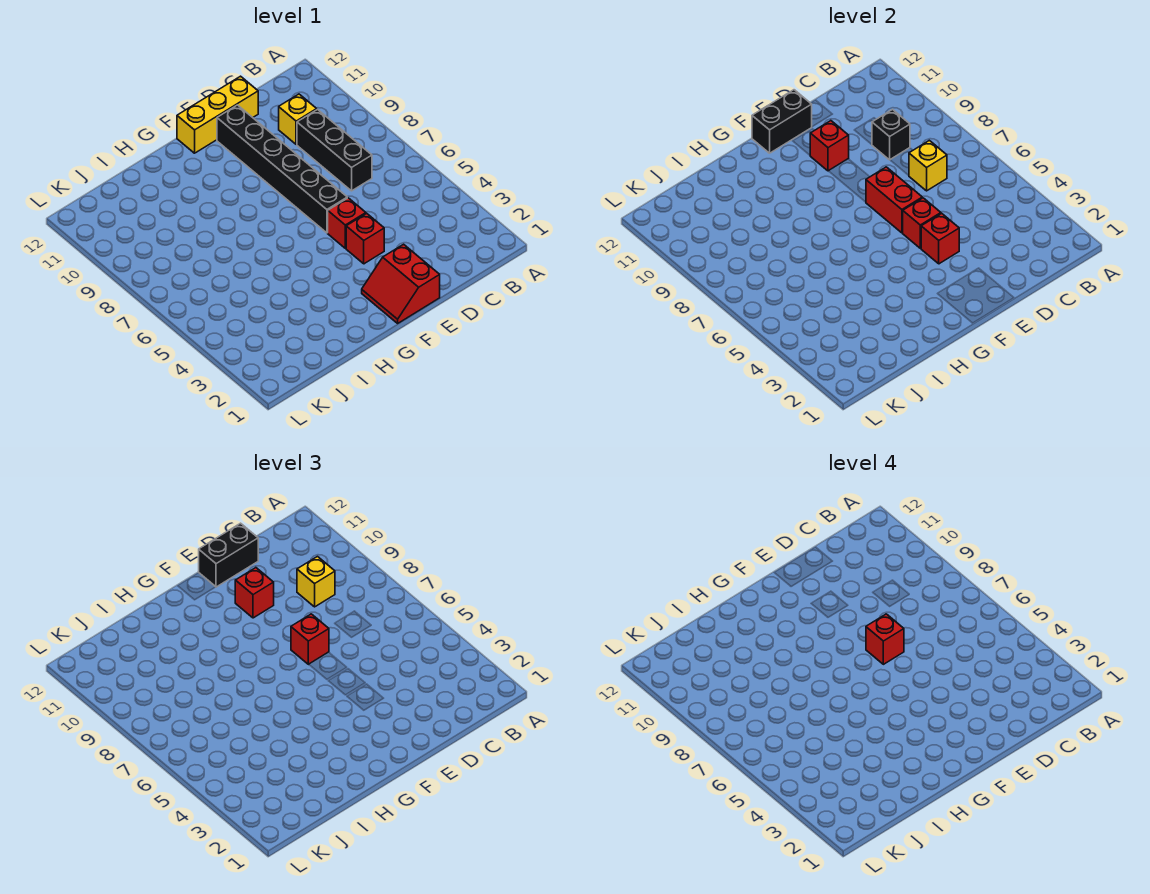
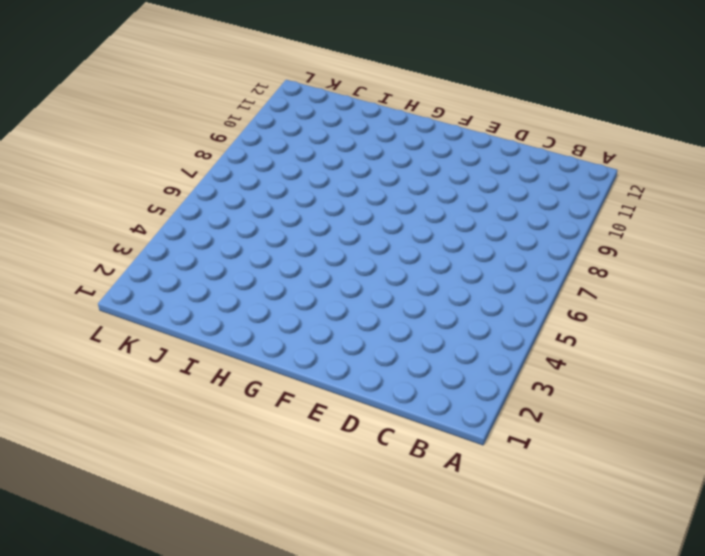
none -> black 1x3 brick [297,110,372,191]
none -> yellow 1x1 brick [279,94,317,144]
none -> yellow 1x3 brick [177,76,258,153]

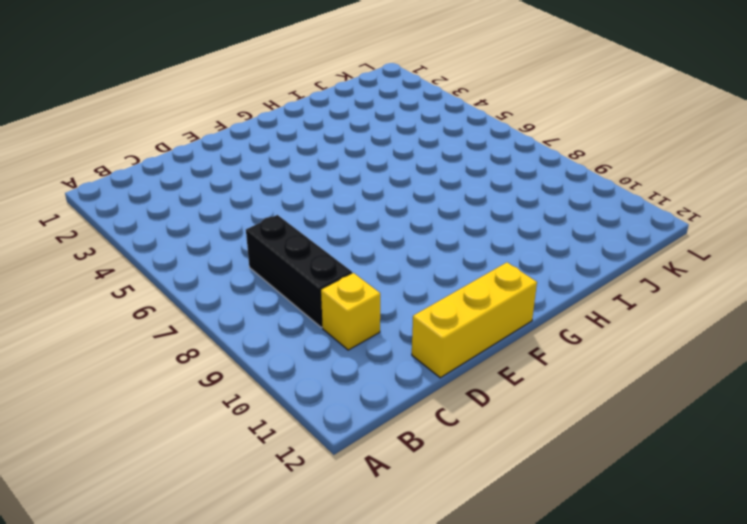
none -> red 2x2 slope [362,244,440,323]
none -> red 1x1 brick [346,213,384,264]
none -> red 1x1 brick [328,198,366,248]

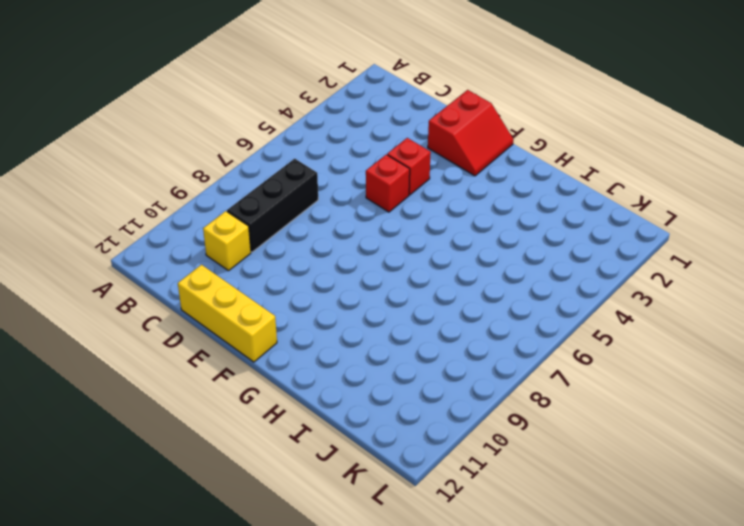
none -> black 1x6 brick [217,105,347,233]
none -> yellow 1x1 brick [909,140,947,191]
none -> black 1x1 brick [872,110,910,160]

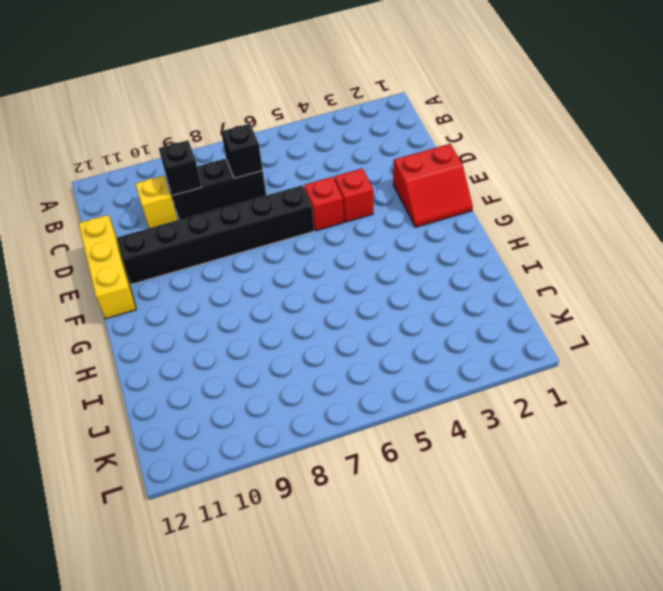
black 1x1 brick [221,124,263,178] -> yellow 1x1 brick [909,140,947,191]
none -> red 1x1 brick [921,213,959,264]
none -> red 1x1 brick [903,198,941,248]
none -> red 1x2 brick [866,167,922,233]

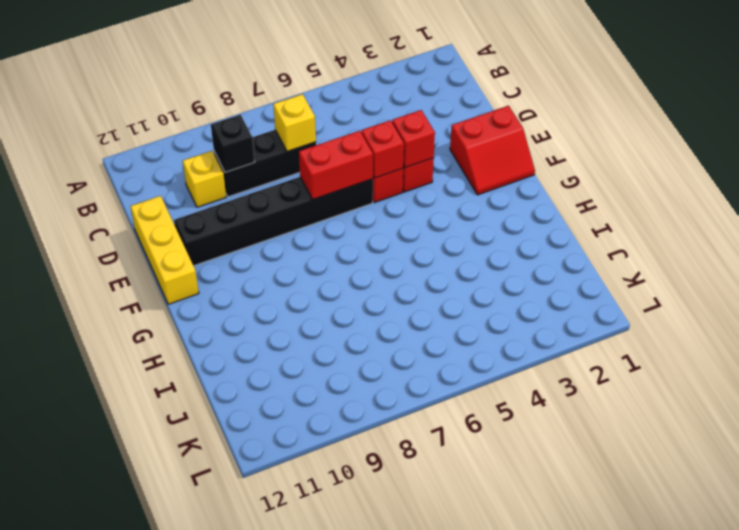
none -> red 1x1 brick [810,121,849,171]
none -> black 1x2 brick [752,90,812,153]
none -> yellow 1x1 brick [297,557,335,607]

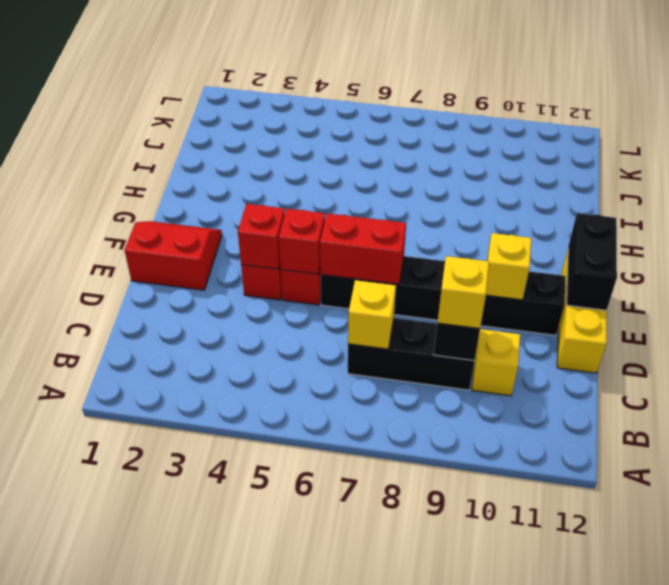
yellow 1x1 brick [486,233,531,300] -> red 1x1 brick [810,121,849,171]
none -> black 1x2 brick [199,523,258,587]
none -> red 1x1 brick [291,614,329,664]
none -> red 1x1 brick [235,568,274,618]

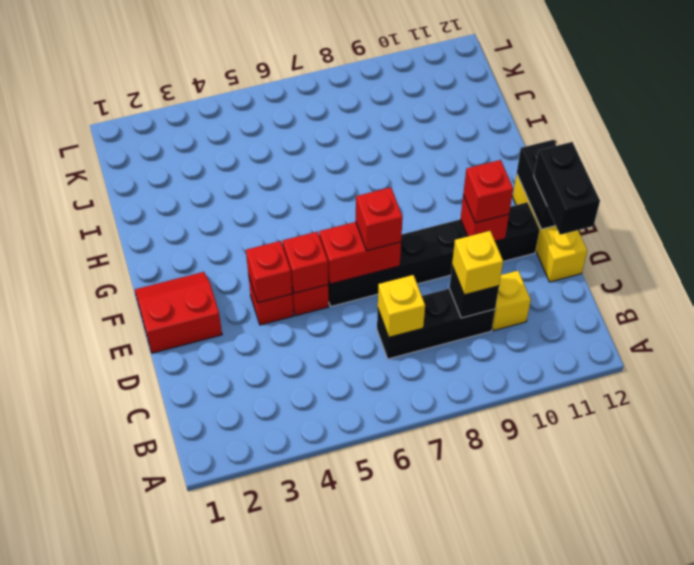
none -> red 1x1 brick [866,614,904,664]

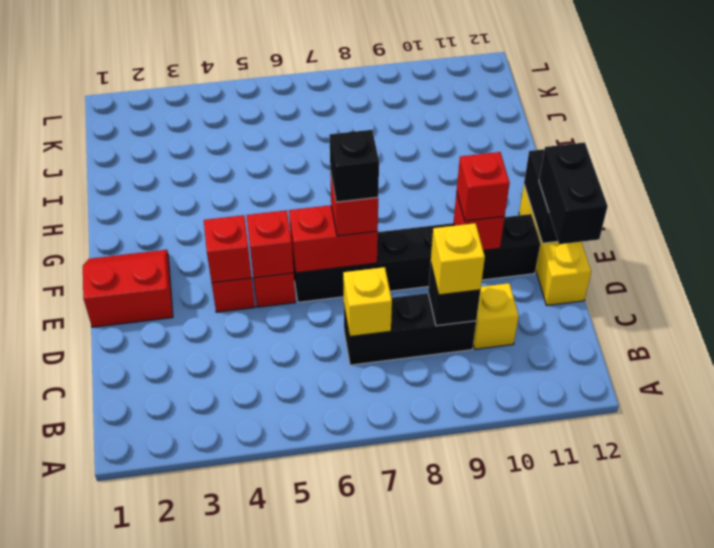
black 1x1 brick [329,130,379,202] -> red 1x1 brick [866,614,904,664]

